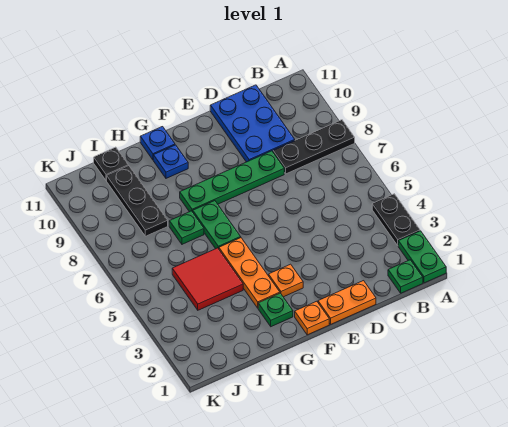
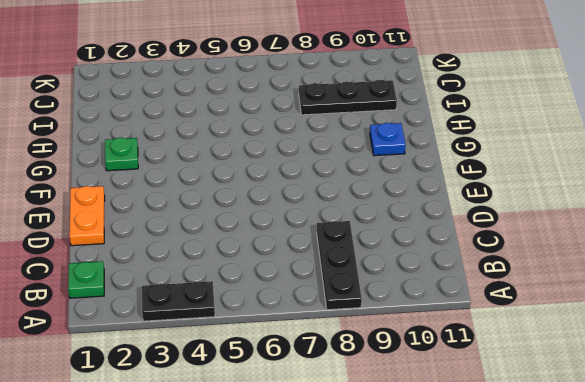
none -> green 1x2 plate [398,231,446,283]
none -> blue 2x3 plate [210,85,295,162]
none -> green 1x4 plate [180,151,284,212]

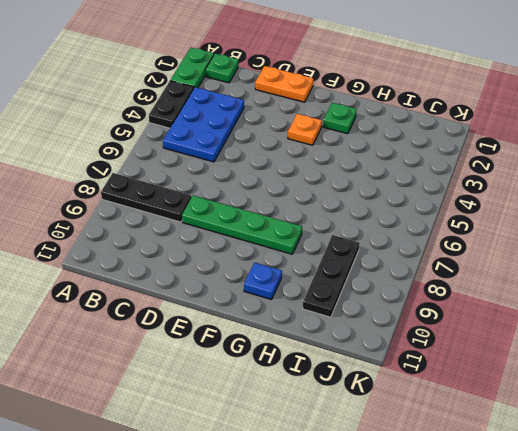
blue 2x3 plate [163,87,244,162] -> blue 2x3 plate moved to [210,85,295,162]
none -> orange 1x1 plate [295,301,329,335]
none -> orange 1x3 plate [219,238,280,308]
none -> green 1x2 plate [193,201,241,249]

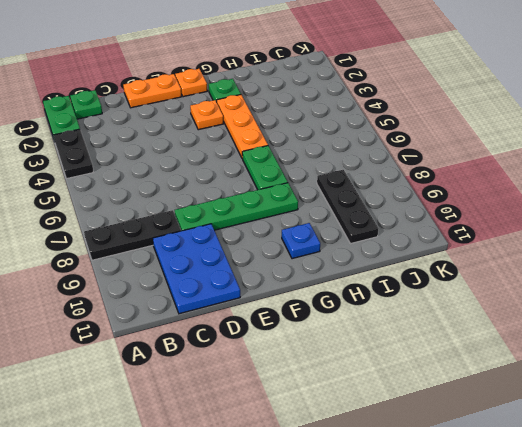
none -> blue 1x1 plate [140,127,175,160]
none -> red 2x2 tile [172,248,243,310]
none -> green 1x1 plate [169,211,204,244]

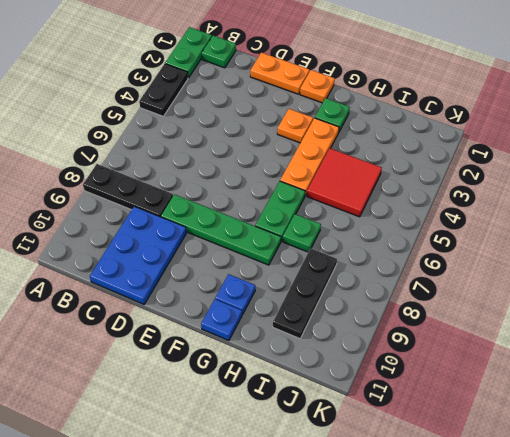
none -> black 1x1 plate [94,147,128,181]

